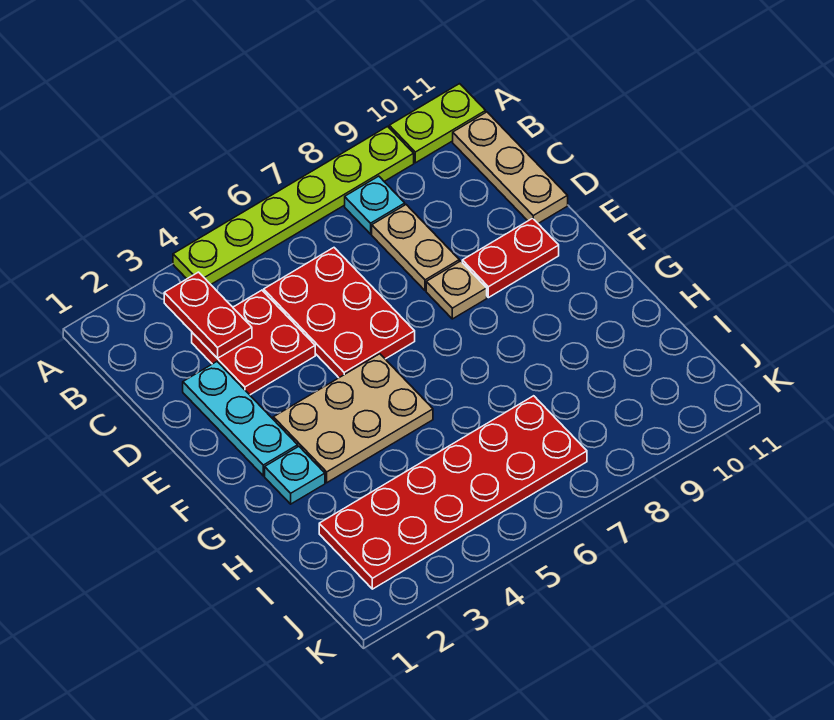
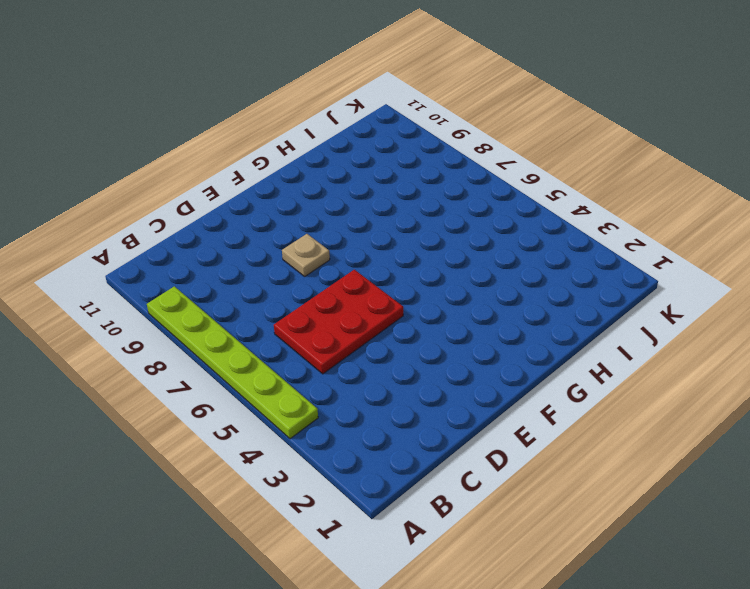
none -> lime 1x2 plate [389,84,486,163]
none -> cyan 1x1 plate [345,176,405,234]
none -> tan 1x3 plate [453,112,568,223]

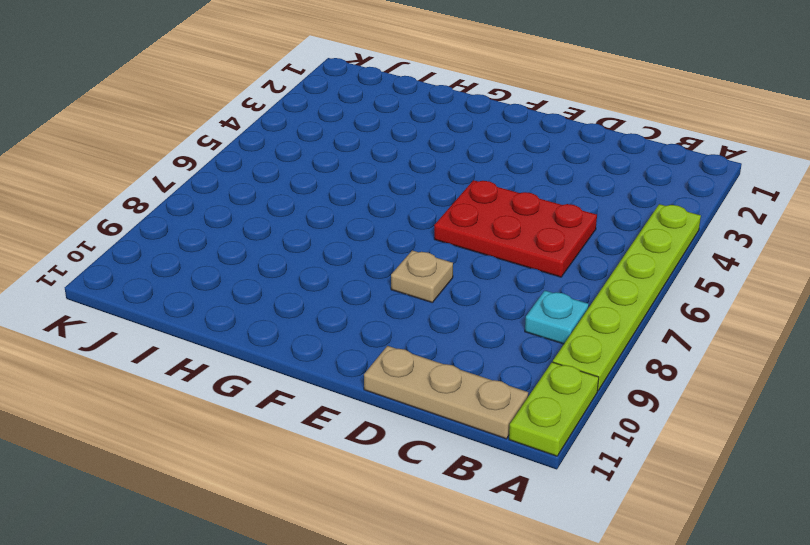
none -> red 2x2 plate [192,290,315,395]
none -> tan 1x2 plate [372,205,459,291]
none -> cyan 1x3 plate [183,362,298,476]

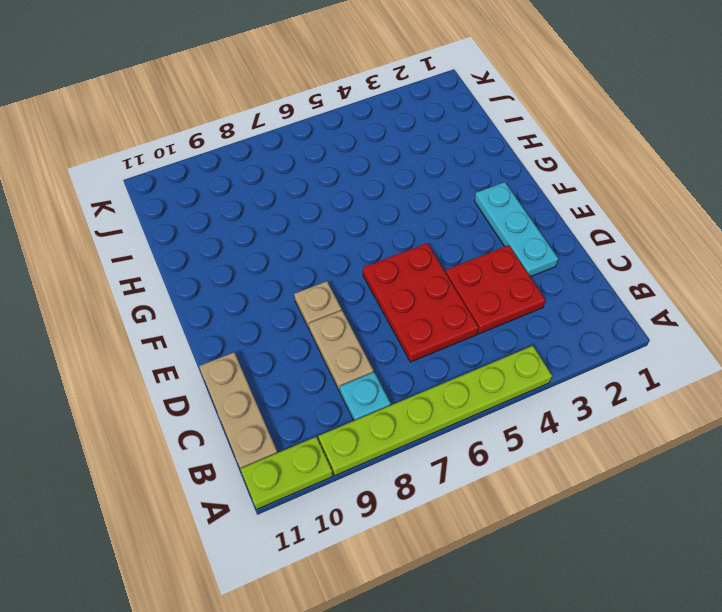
none -> red 1x2 plate [462,218,559,298]
none -> tan 2x3 plate [273,354,433,483]
none -> cyan 1x1 plate [265,446,325,504]

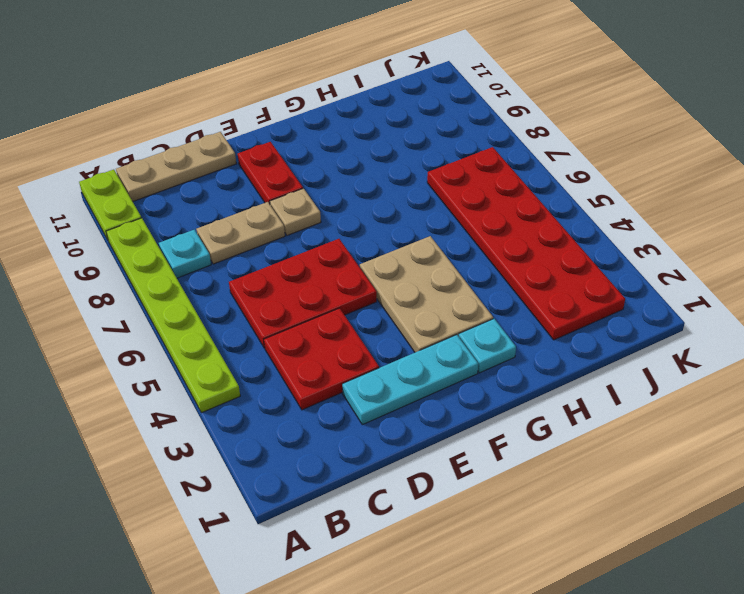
none -> red 1x2 plate [164,272,252,358]

